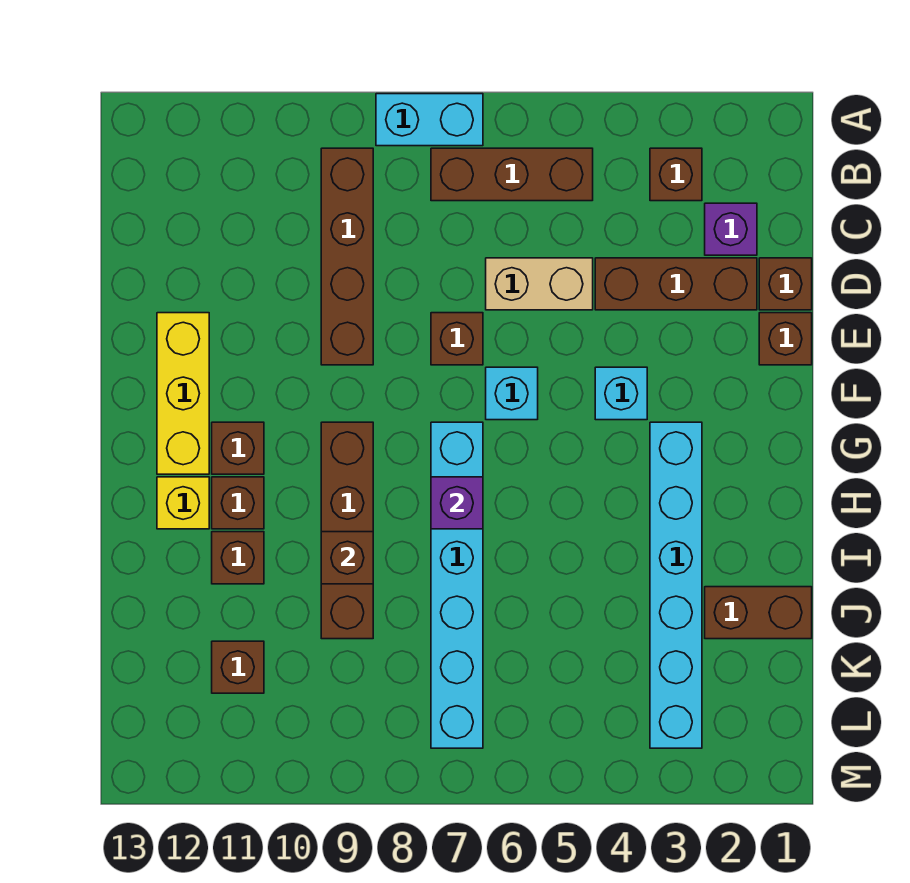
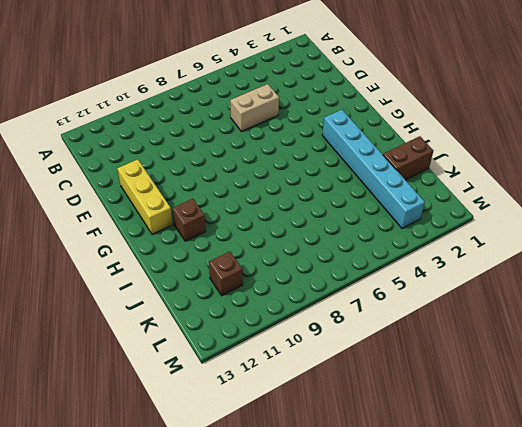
none -> cyan 1x2 brick [376,94,483,146]
none -> brown 1x1 brick [650,148,702,201]
none -> brown 1x3 brick [431,148,593,201]

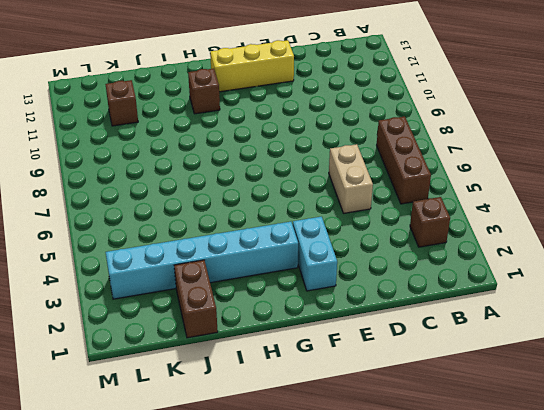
cyan 1x2 brick [293,217,337,291] -> cyan 1x2 brick moved to [376,94,483,146]
none -> brown 1x4 brick [321,148,373,365]
none -> purple 1x1 brick [705,203,757,255]
none -> brown 1x1 brick [759,258,812,310]

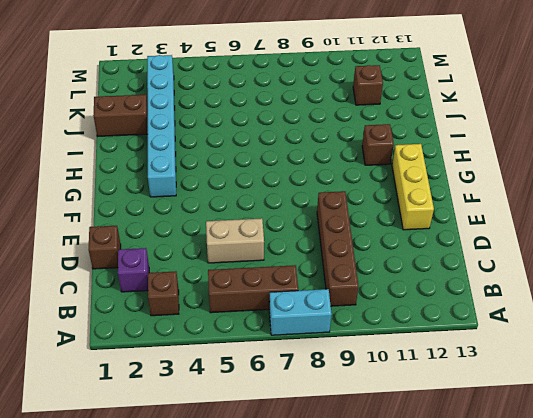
none -> brown 1x3 brick [595,258,757,310]
none -> brown 1x1 brick [759,313,812,365]
none -> brown 1x1 brick [431,313,483,365]

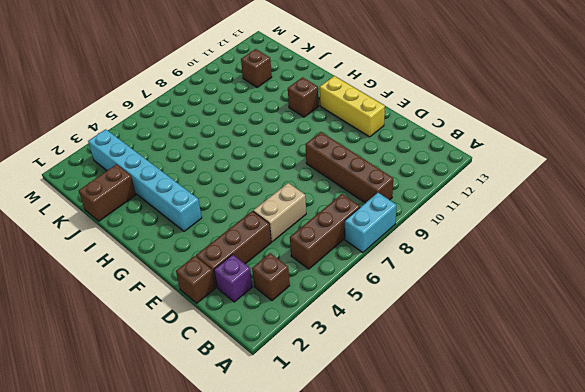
none -> brown 1x1 brick [759,313,812,365]
none -> brown 1x1 brick [431,313,483,365]
none -> cyan 1x1 brick [595,367,647,420]

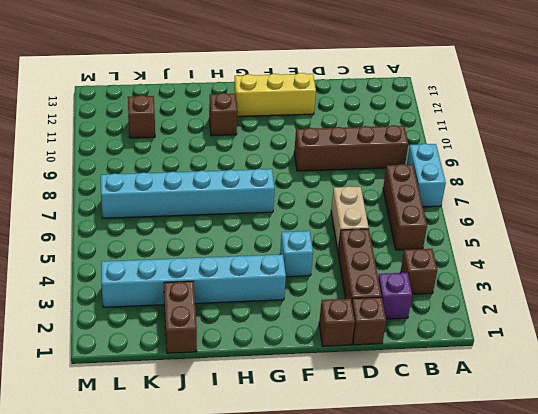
none -> brown 1x1 brick [431,313,483,365]
none -> cyan 1x1 brick [486,367,538,420]
none -> brown 1x4 brick [321,422,373,639]

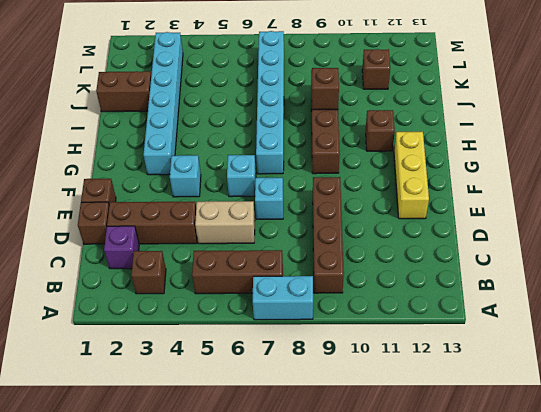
cyan 1x1 brick [255,178,283,219] -> brown 1x1 brick [431,313,483,365]
none -> brown 1x1 brick [212,422,264,474]
none -> yellow 1x1 brick [157,477,209,529]
none -> brown 1x1 brick [212,532,264,584]

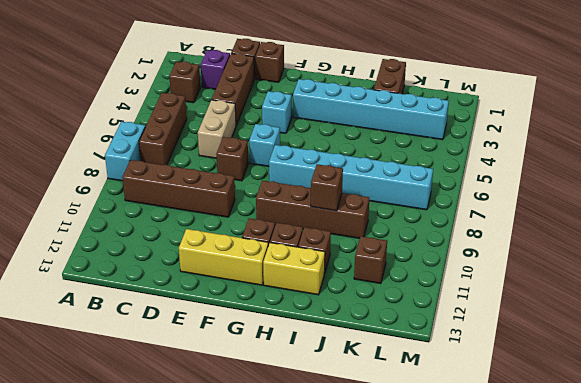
yellow 1x2 brick [263,243,325,295] -> yellow 1x1 brick [157,477,209,529]
none -> purple 1x1 brick [431,477,483,529]

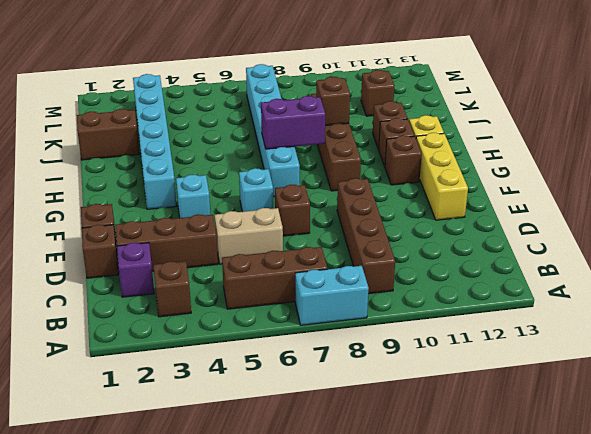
purple 1x2 brick [261,96,325,149] -> purple 1x1 brick [431,477,483,529]

